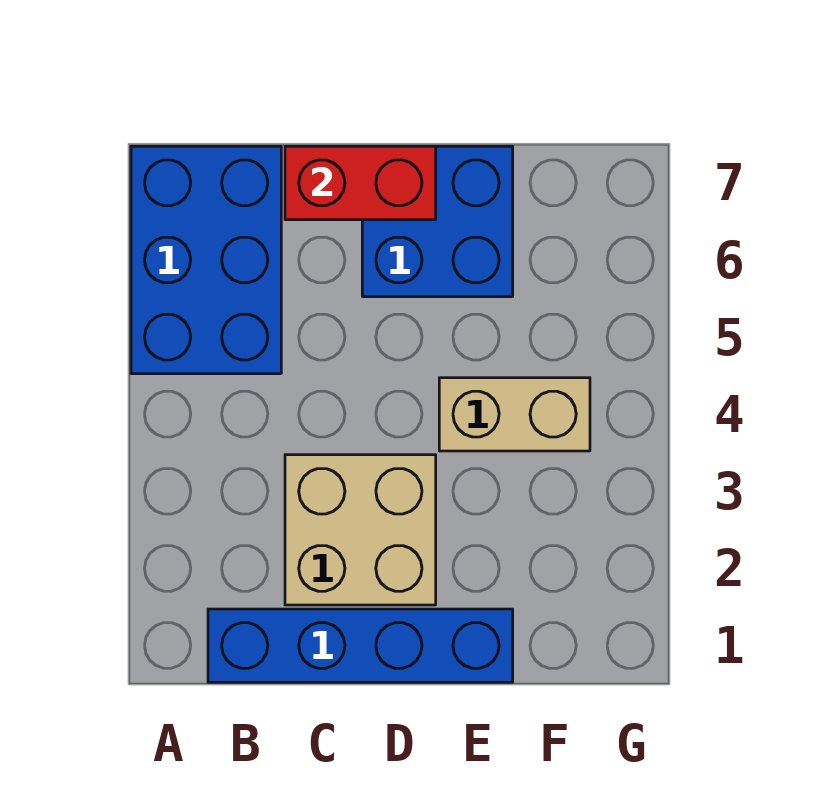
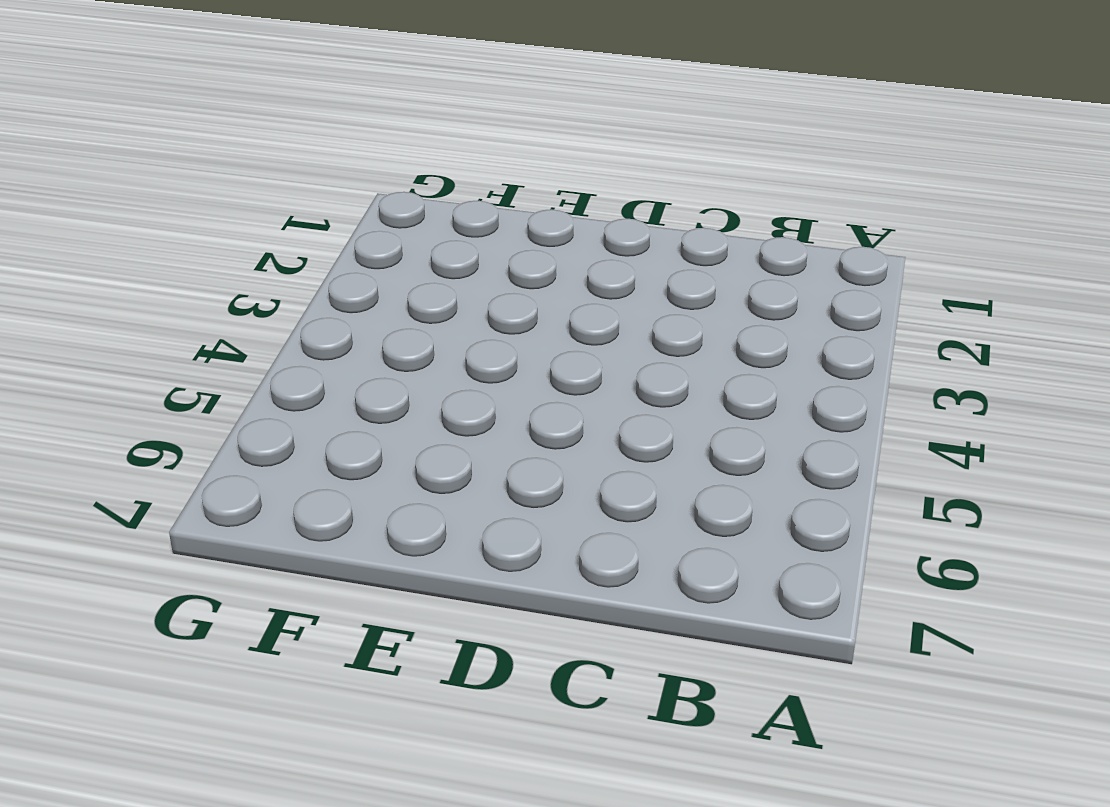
none -> blue 2x3 brick [131,146,281,374]
none -> blue 1x4 brick [208,609,513,682]

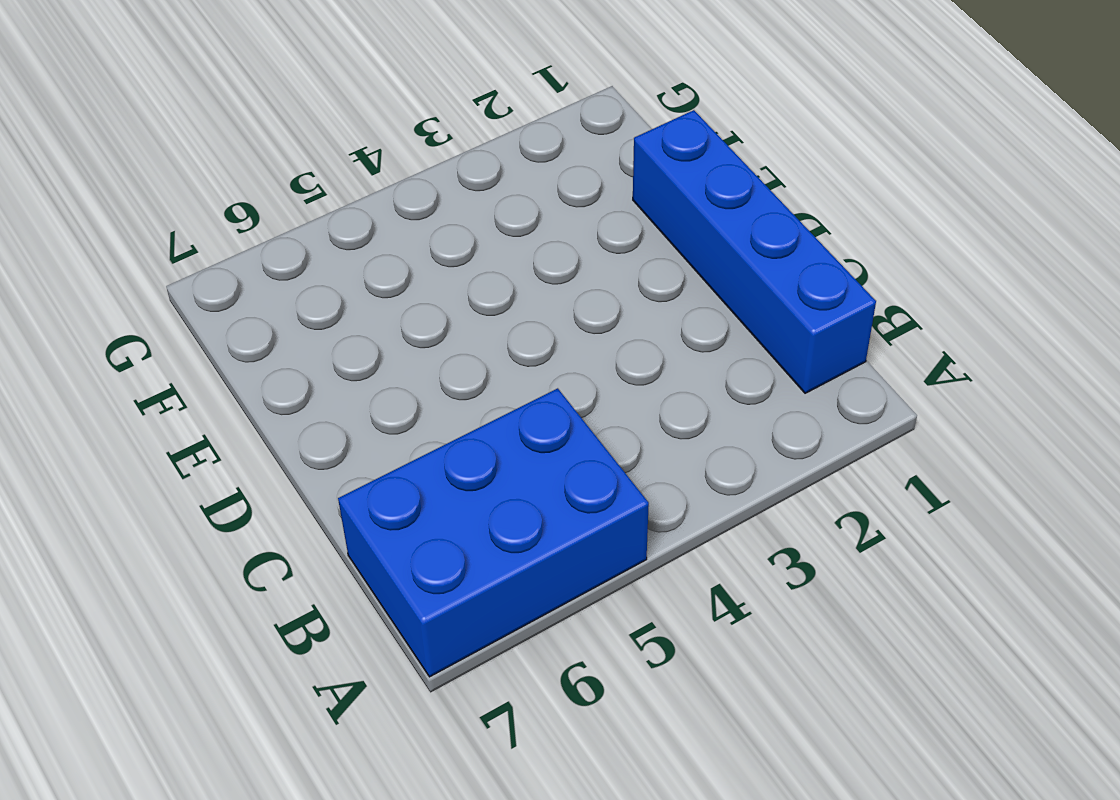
none -> tan 2x2 brick [285,455,436,605]
none -> blue 2x2 brick [362,146,513,297]

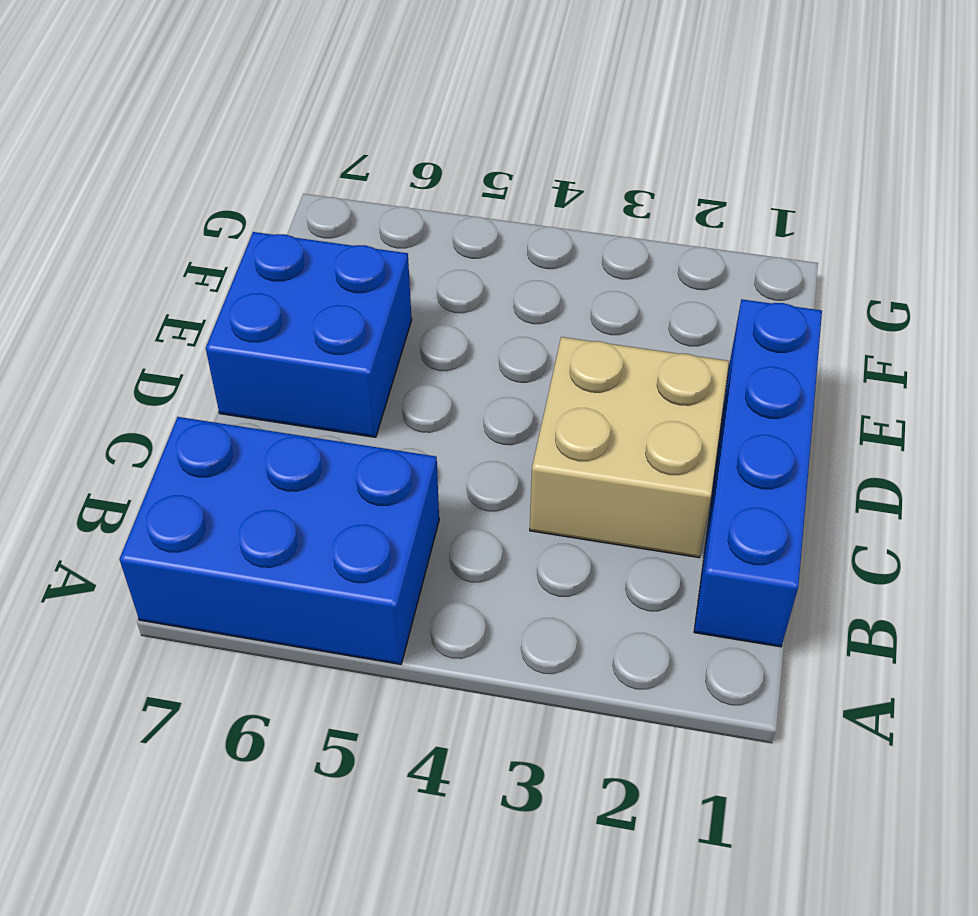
none -> tan 1x2 brick [439,378,590,451]
none -> red 1x2 brick [285,146,436,220]

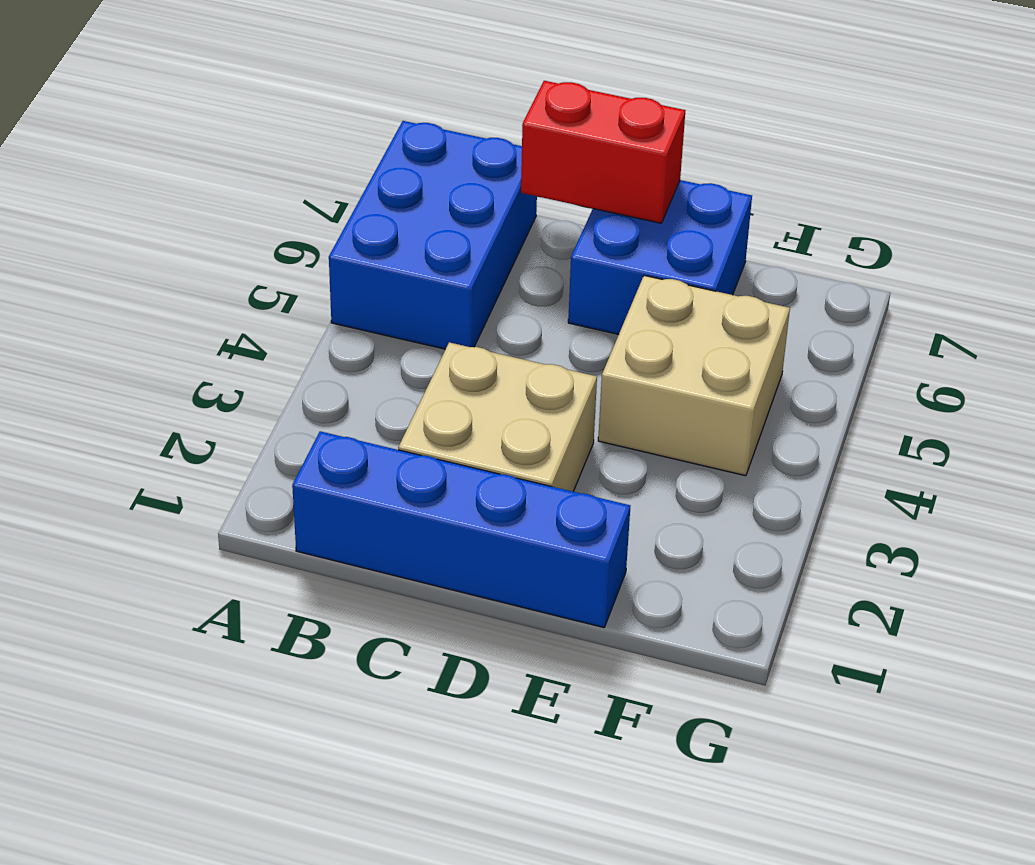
tan 2x2 brick [598,275,790,476] -> tan 1x2 brick [439,378,590,451]

